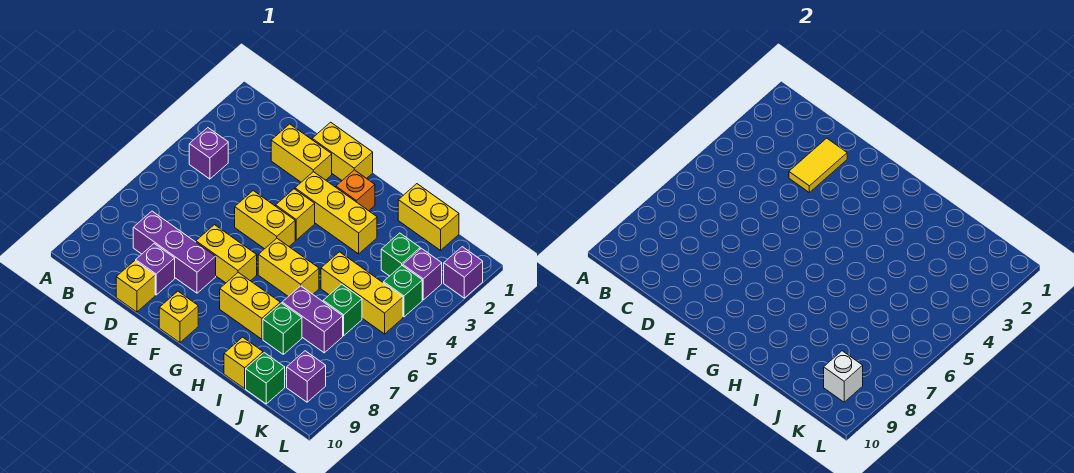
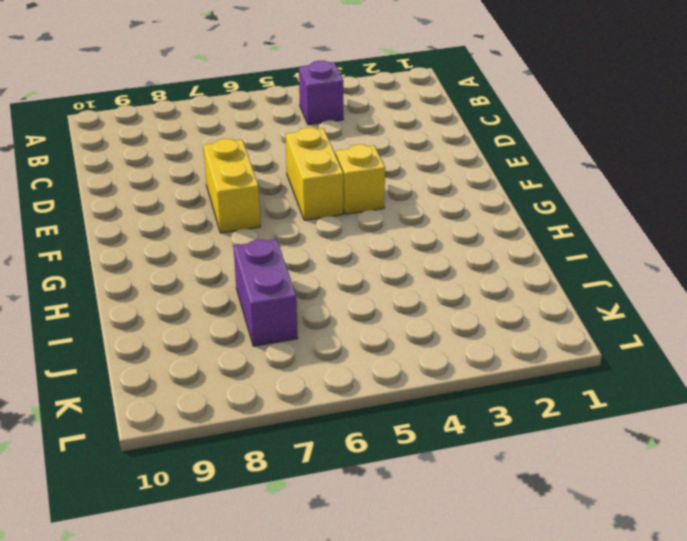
none -> purple 1x3 brick [133,211,216,293]
none -> yellow 1x2 brick [271,124,332,182]
none -> purple 1x1 brick [136,244,175,295]

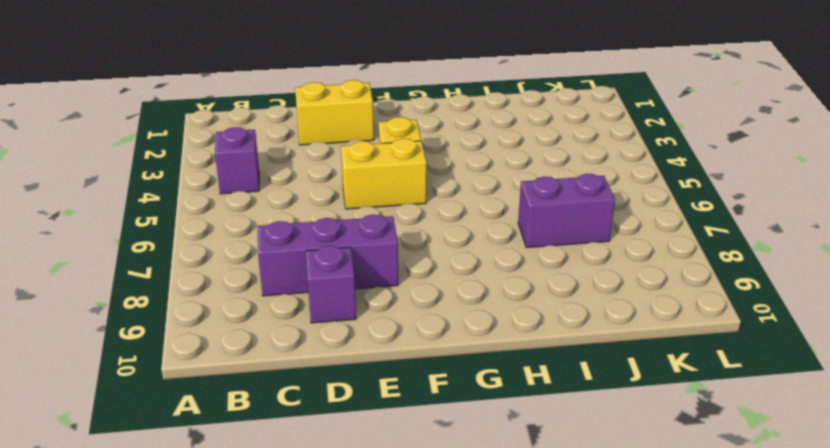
none -> yellow 1x1 brick [116,261,155,312]
none -> yellow 1x2 brick [312,122,373,180]
none -> yellow 1x2 brick [196,225,257,283]

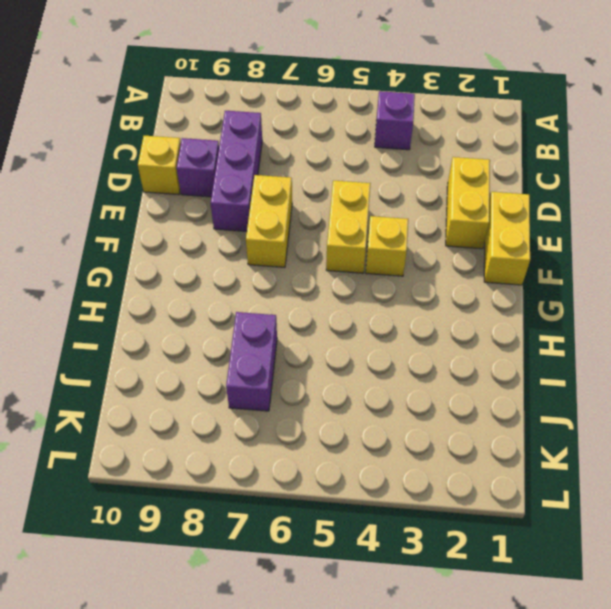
none -> yellow 1x3 brick [295,172,377,254]
none -> yellow 1x1 brick [159,291,198,343]
none -> orange 1x1 brick [336,170,375,211]

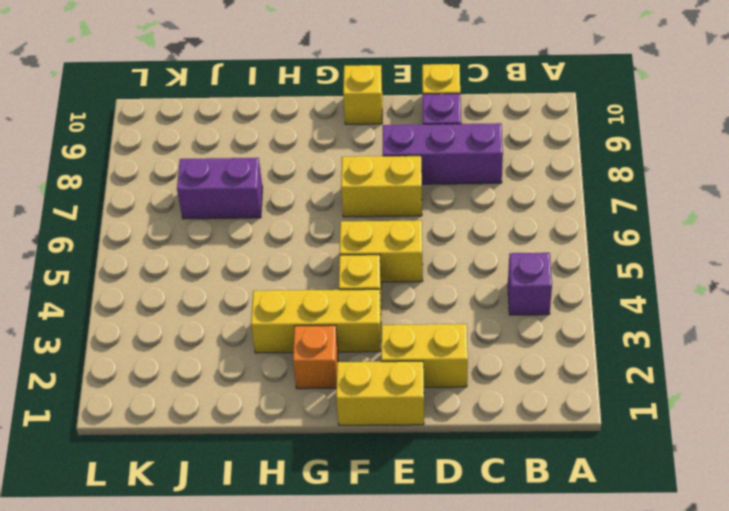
none -> yellow 1x2 brick [258,238,319,297]
none -> yellow 1x2 brick [220,272,280,339]
none -> yellow 1x2 brick [398,184,459,250]

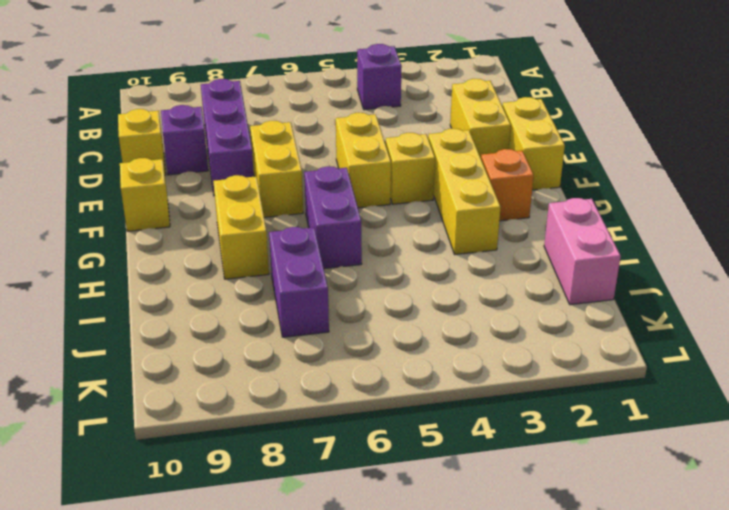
purple 1x2 brick [304,166,362,269] -> yellow 1x2 brick [258,238,319,297]
pink 1x2 brick [544,198,621,305] -> yellow 1x2 brick [398,184,459,250]
none -> yellow 1x3 brick [321,252,403,334]
none -> green 1x1 brick [263,303,302,354]
none -> yellow 1x1 brick [224,337,263,389]

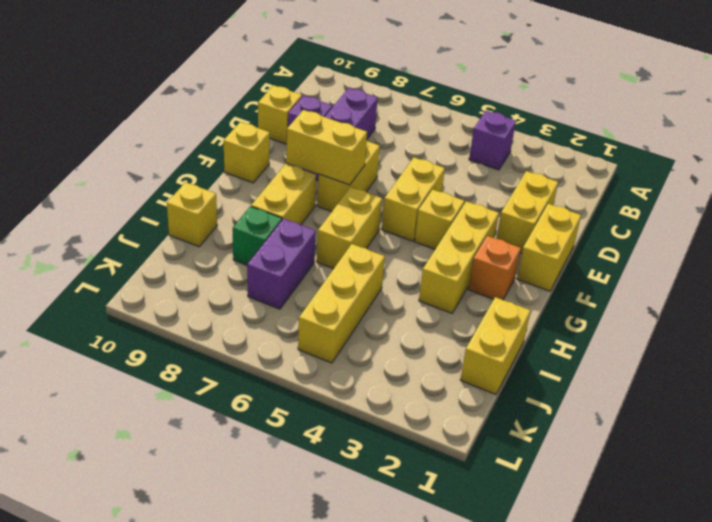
yellow 1x2 brick [286,110,367,185] -> none
none -> green 1x1 brick [381,233,420,276]
none -> green 1x1 brick [323,284,362,336]
none -> green 1x1 brick [246,353,285,404]

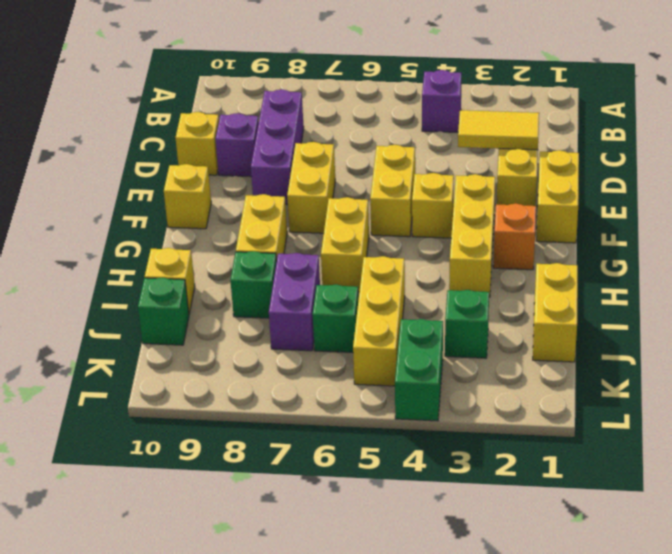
green 1x2 brick [395,319,443,421] -> green 1x1 brick [383,266,422,317]
none -> purple 1x1 brick [403,248,442,300]
none -> purple 1x1 brick [287,351,326,402]
none -> purple 1x1 brick [444,247,483,298]

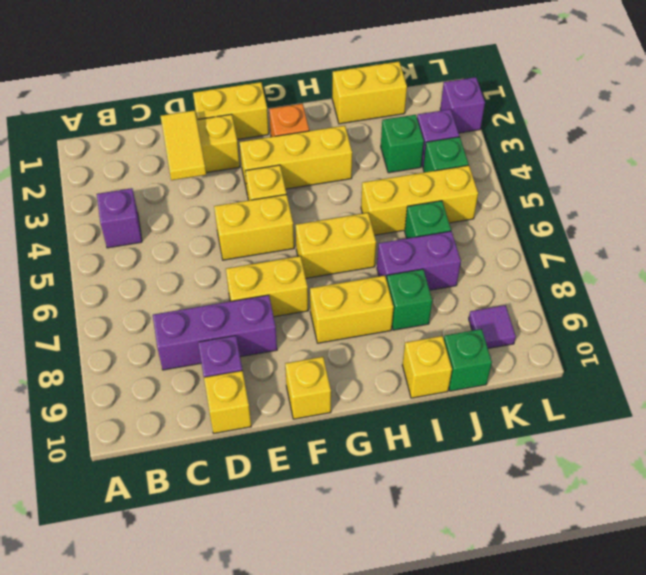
purple 1x1 tile [469,305,516,348] -> purple 1x1 brick [287,351,326,402]
none -> white 1x1 brick [824,351,863,402]

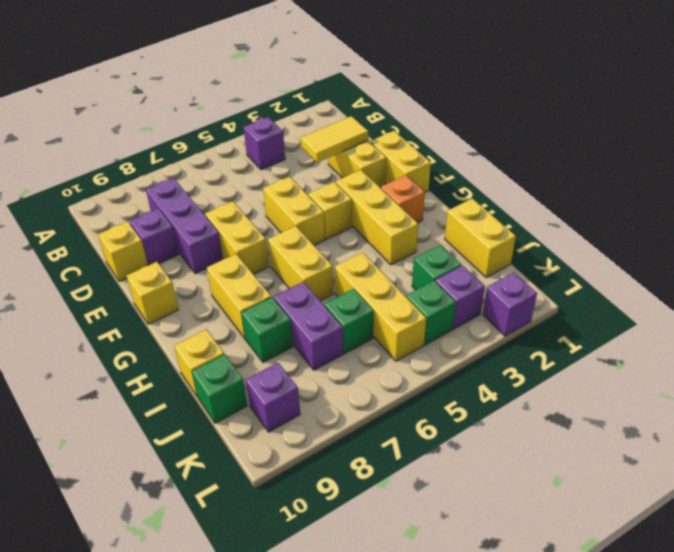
none -> white 1x1 brick [824,351,863,402]

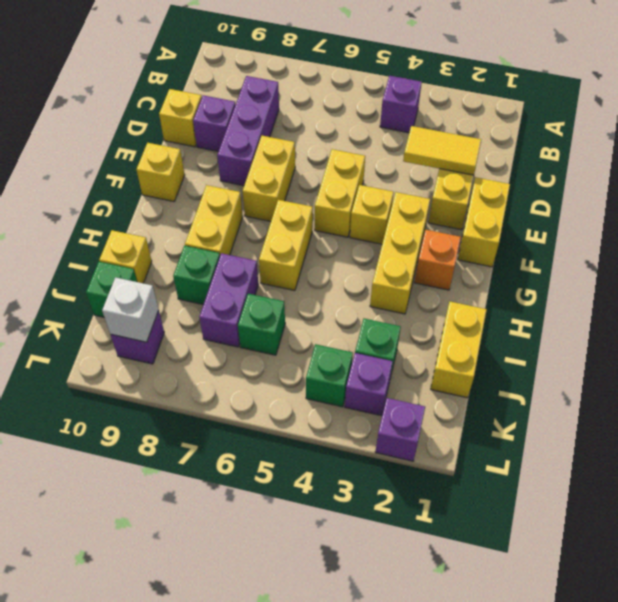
none -> yellow 1x3 brick [321,252,403,334]

